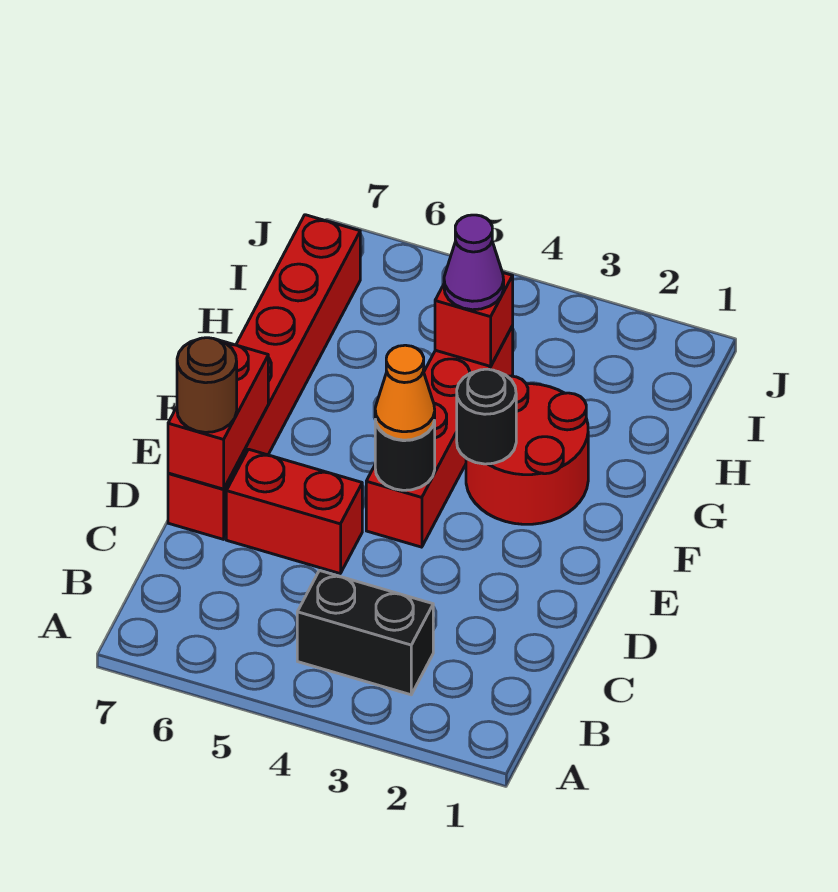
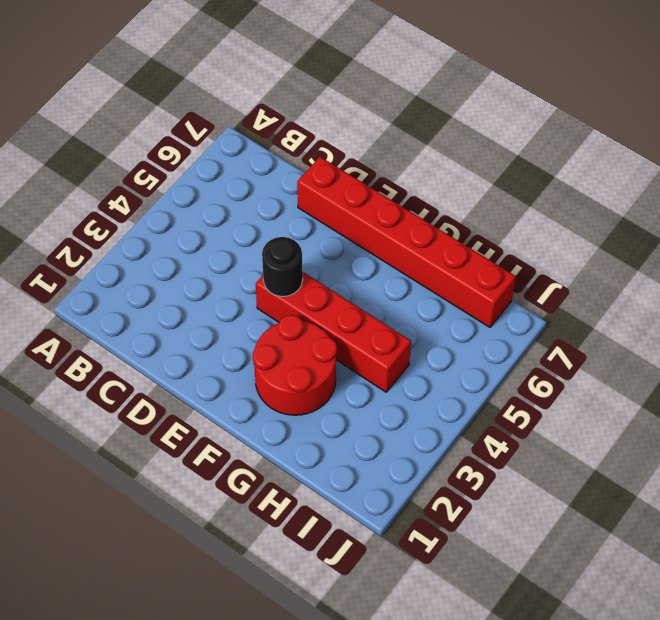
none -> black 1x2 brick [297,571,433,695]
none -> red 1x2 brick [226,449,362,573]
none -> red 1x2 brick [168,341,268,489]

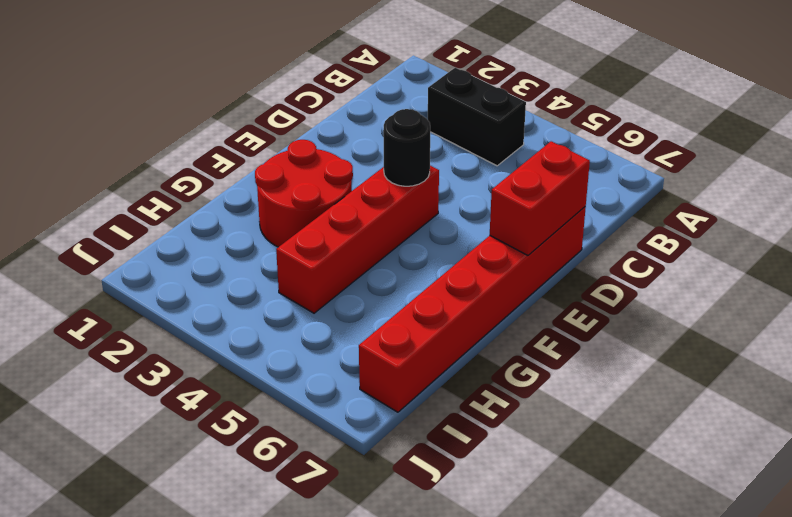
none -> red 1x2 brick [226,449,362,573]
none -> black 1x1 round brick [457,369,516,464]
none -> red 1x1 brick [435,273,513,366]

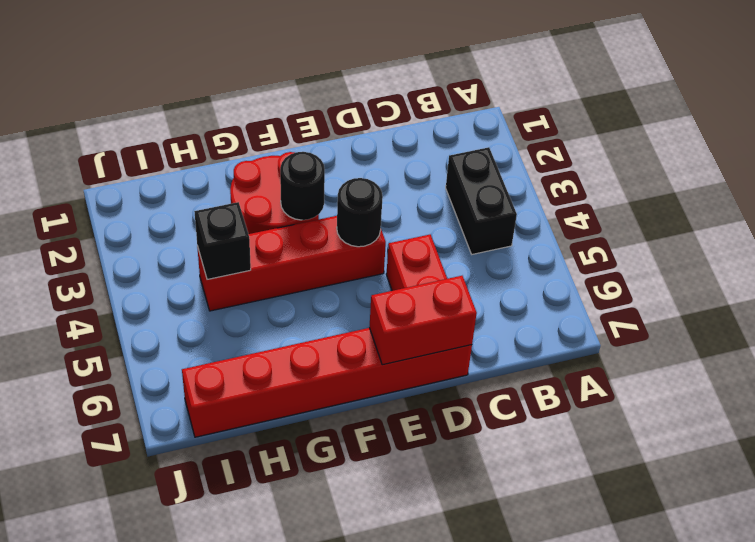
black 1x1 brick [194,202,251,280] -> red 1x1 brick [435,273,513,366]
none -> brown 1x1 round brick [177,338,237,432]
none -> orange 1x1 cone [375,345,435,440]
none -> purple 1x1 cone [444,215,504,310]

